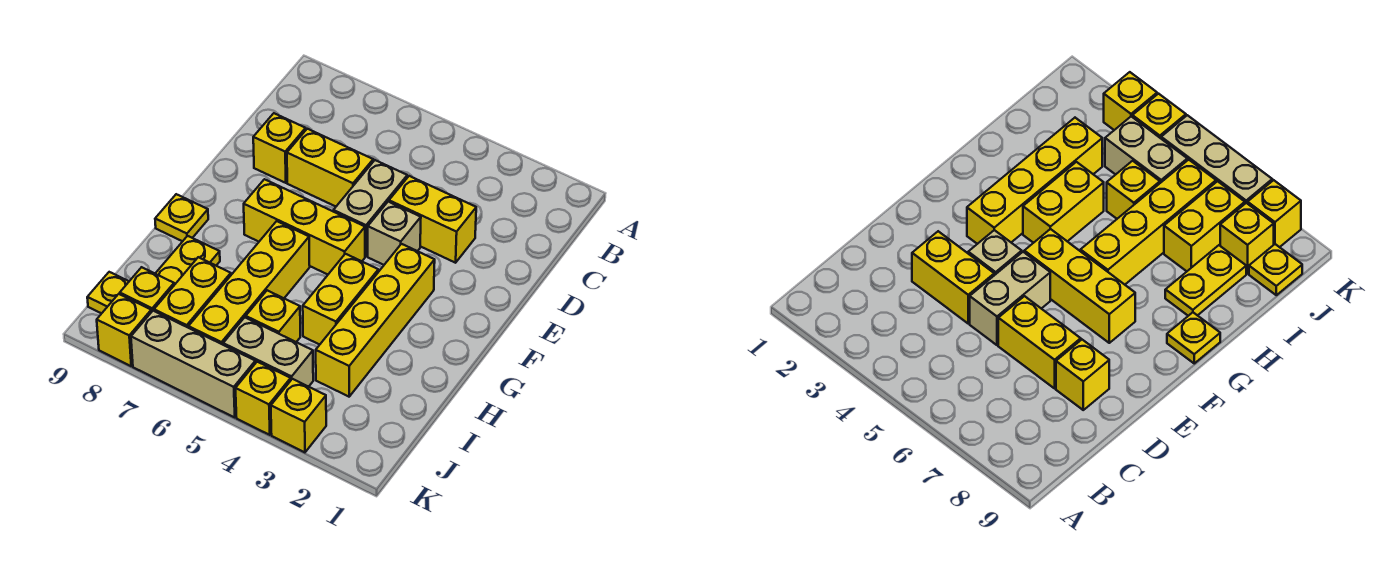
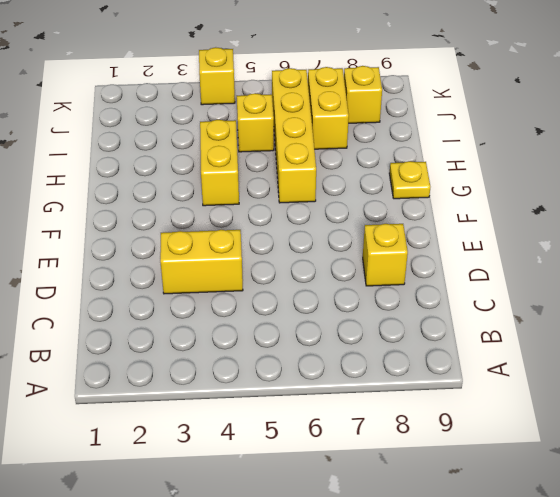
none -> tan 1x2 brick [333,160,407,256]
none -> yellow 1x2 brick [287,129,373,206]
none -> tan 1x1 brick [368,202,421,265]

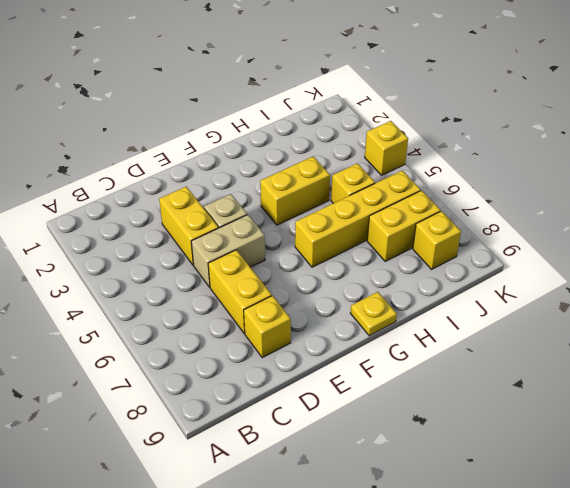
none -> yellow 1x4 brick [316,244,435,397]
none -> yellow 1x3 brick [244,179,365,274]
none -> yellow 1x2 plate [155,236,220,285]

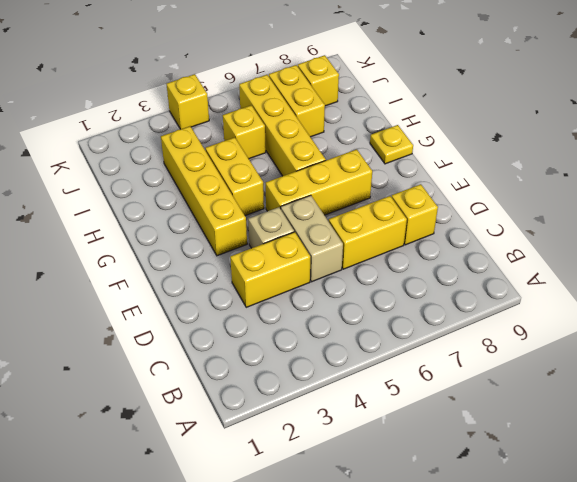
none -> yellow 1x2 plate [155,236,220,285]
none -> tan 1x2 brick [223,317,313,387]
none -> yellow 1x1 plate [87,272,129,313]

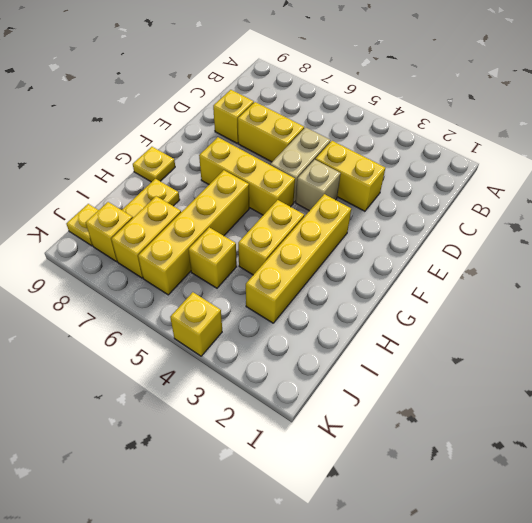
none -> tan 1x2 brick [223,317,313,387]
none -> yellow 1x1 brick [271,379,326,452]
none -> tan 1x3 brick [131,311,255,418]

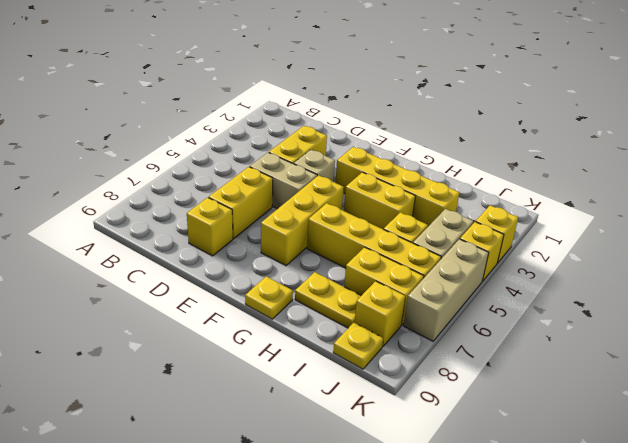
none -> yellow 1x1 brick [97,294,151,366]

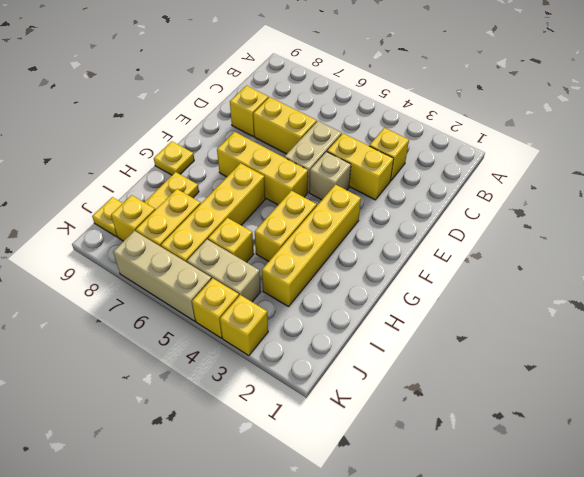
yellow 1x1 brick [369,128,409,181] -> yellow 1x1 brick moved to [97,294,151,366]

